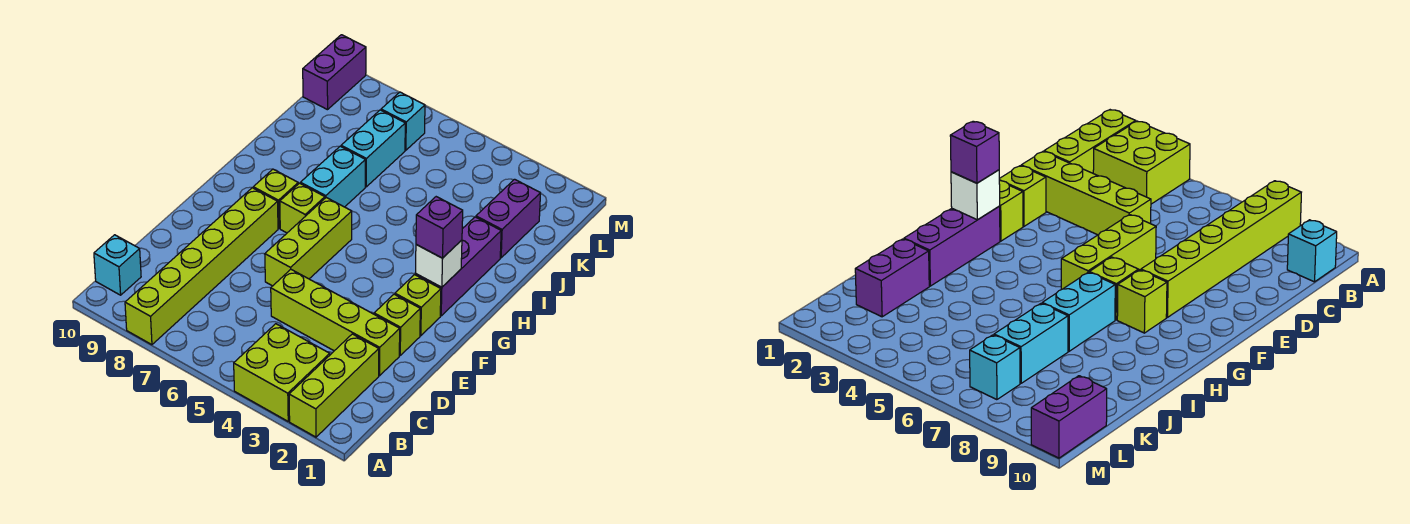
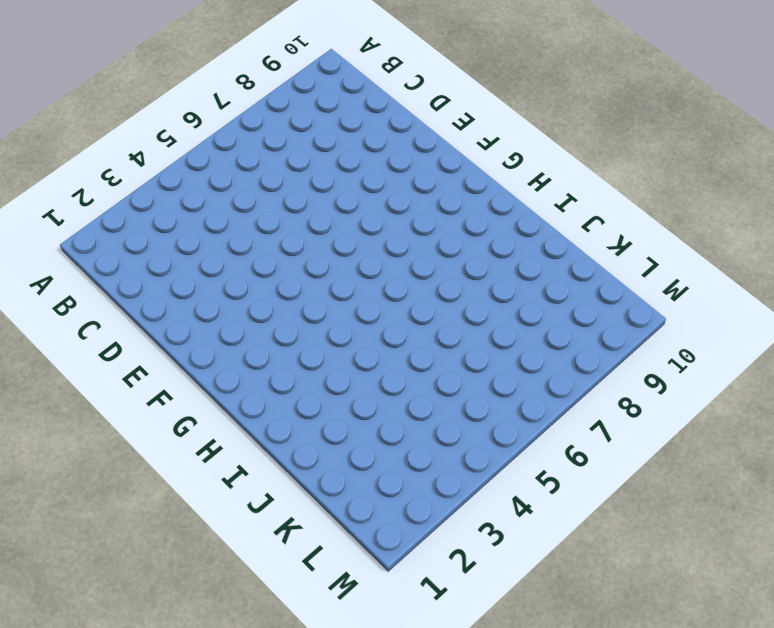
none -> lime 1x3 brick [289,334,379,437]
none -> lime 2x2 brick [234,324,330,421]
none -> lime 1x6 brick [125,188,278,345]

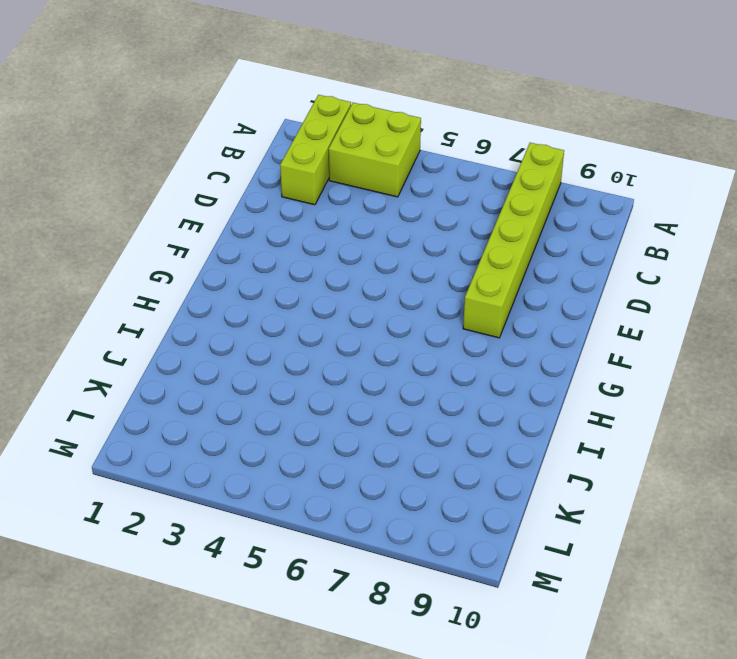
none -> cyan 1x1 brick [94,235,141,295]
none -> lime 1x4 brick [271,270,400,376]
none -> lime 1x1 brick [374,294,420,355]

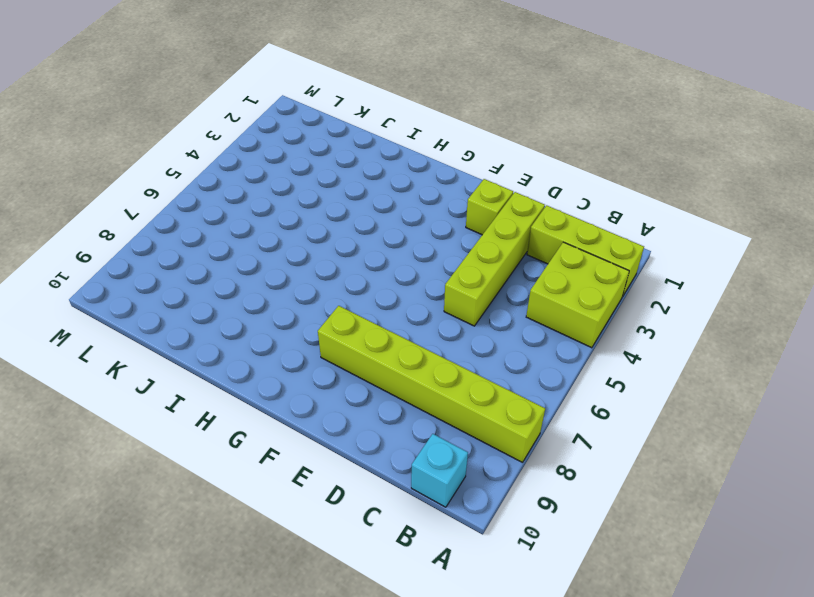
none -> lime 1x3 brick [265,198,352,286]
none -> lime 1x1 brick [395,275,441,336]
none -> purple 1x3 brick [415,217,501,316]

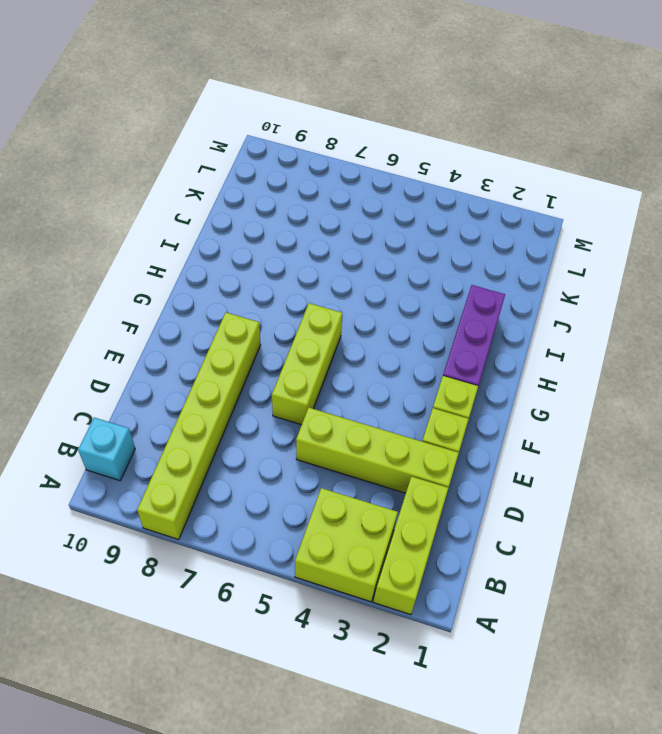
none -> lime 1x1 brick [280,183,325,233]
none -> lime 1x1 brick [253,169,298,228]
none -> cyan 1x2 brick [300,146,365,207]

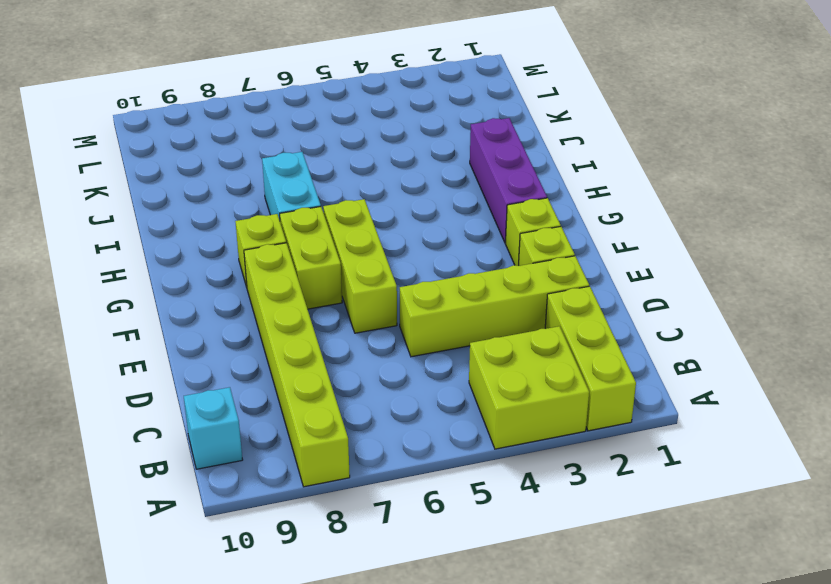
lime 1x2 brick [280,207,342,309] -> lime 1x1 brick [280,183,325,233]
none -> purple 1x2 brick [476,179,541,258]
none -> cyan 1x2 brick [341,110,405,187]
none -> cyan 1x1 brick [381,92,425,150]

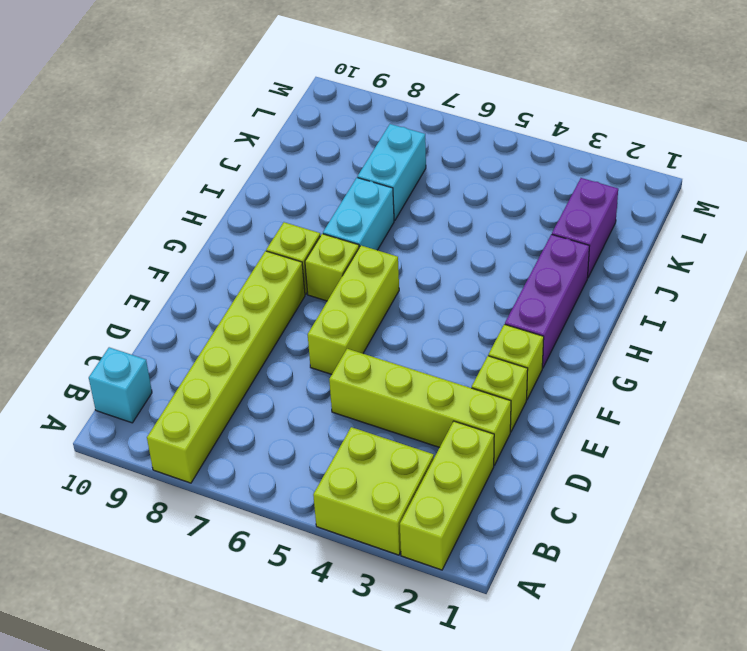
none -> cyan 1x1 brick [381,92,425,150]
none -> purple 1x2 brick [303,35,366,110]
none -> white 1x1 brick [415,240,462,287]

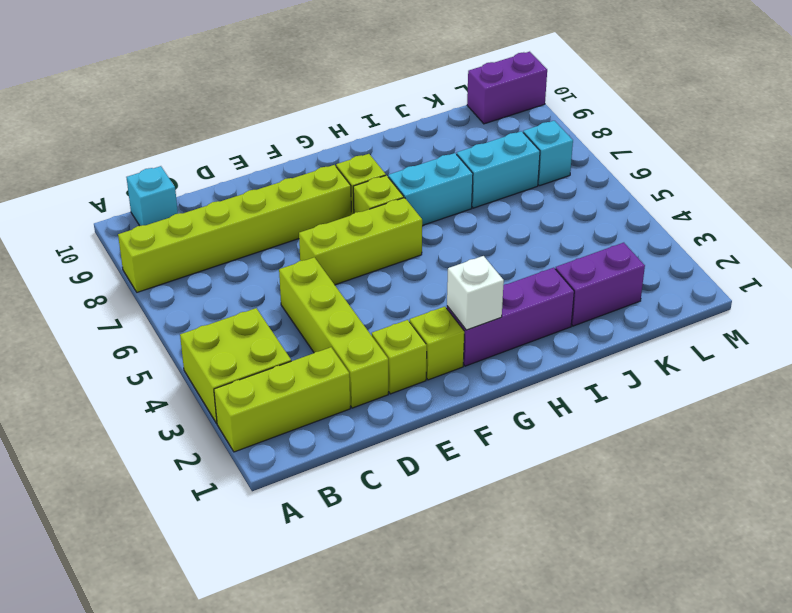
none -> purple 1x1 brick [416,197,463,258]

